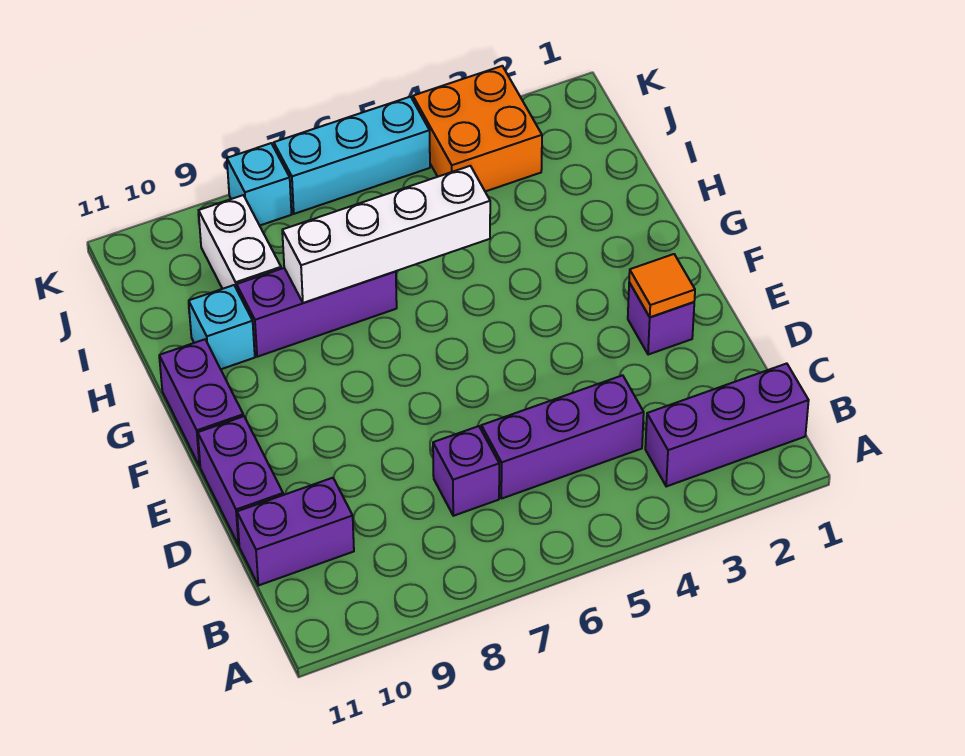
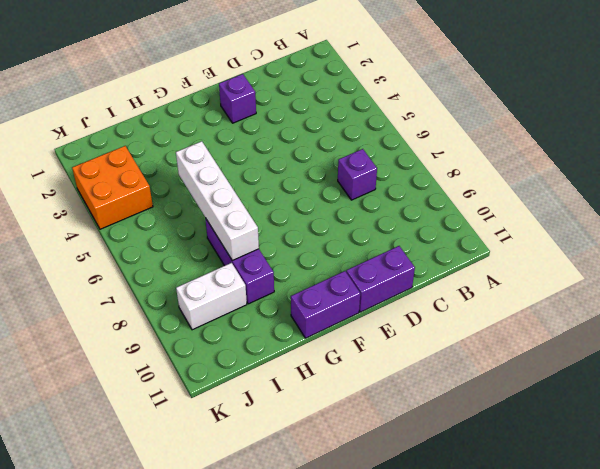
none -> purple 1x3 brick [645,363,809,486]
none -> purple 1x3 brick [481,375,644,499]
none -> purple 1x2 brick [237,478,354,586]

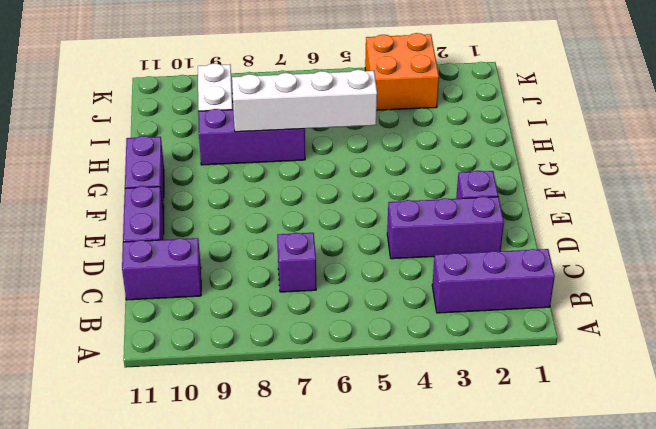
purple 1x3 brick [387,196,504,259] -> purple 1x3 brick moved to [481,375,644,499]
none -> cyan 1x1 brick [189,285,255,369]
none -> cyan 1x3 brick [274,97,430,214]
none -> cyan 1x1 brick [227,143,292,226]

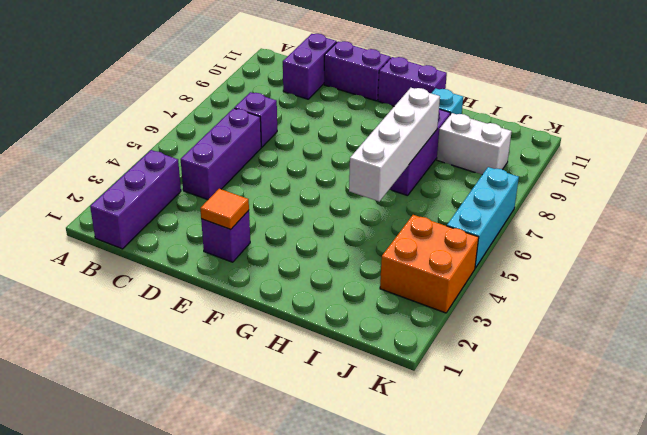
none -> cyan 1x1 brick [227,143,292,226]

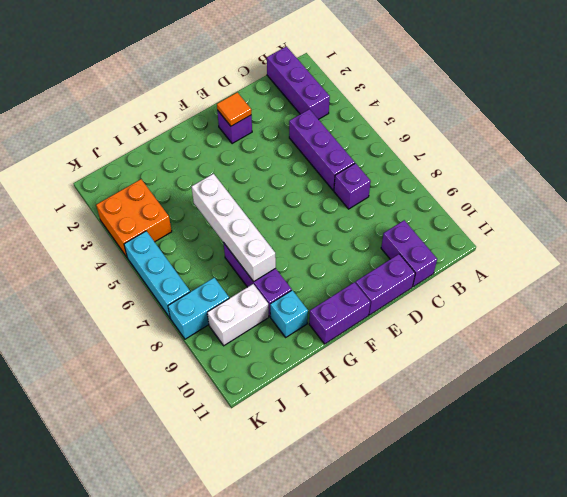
cyan 1x2 brick [168,278,229,339] -> cyan 1x1 brick [227,143,292,226]

